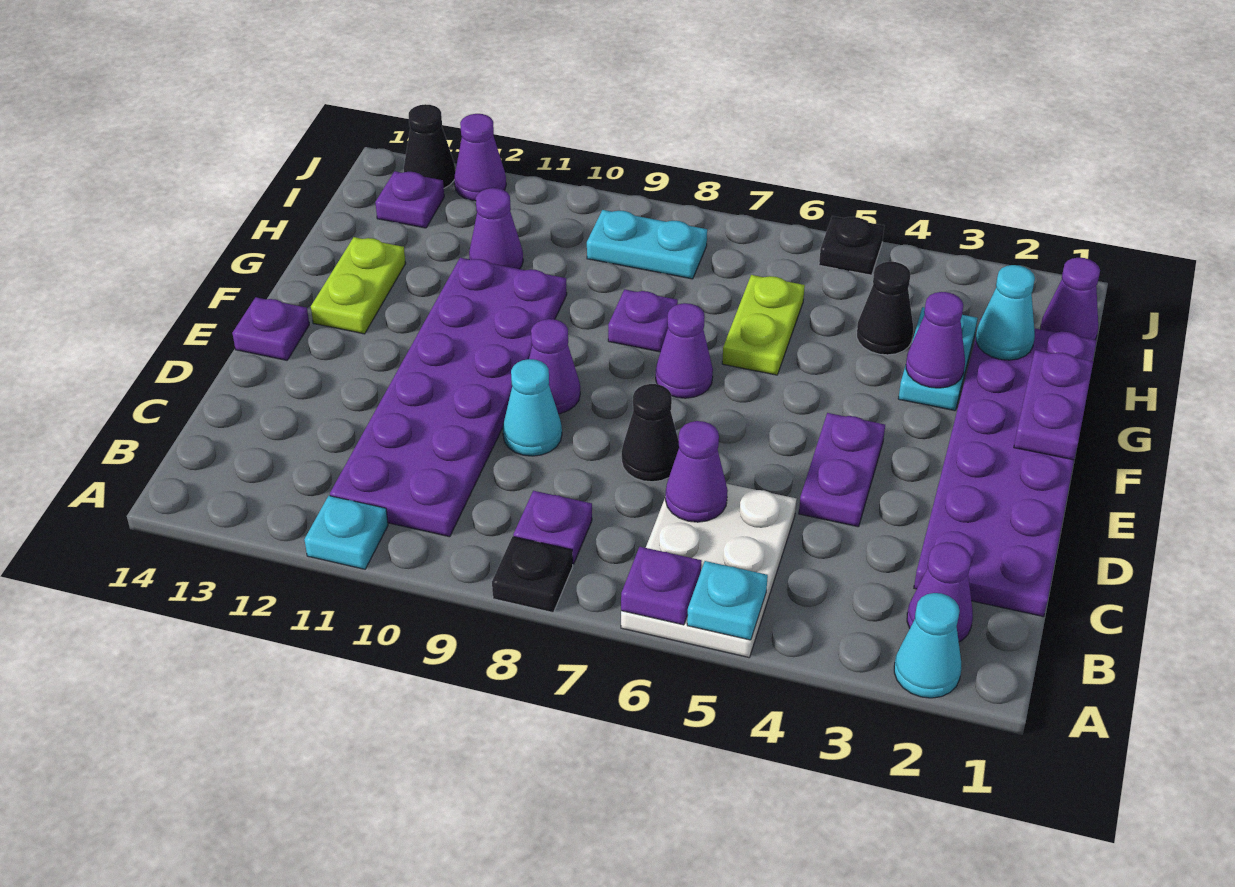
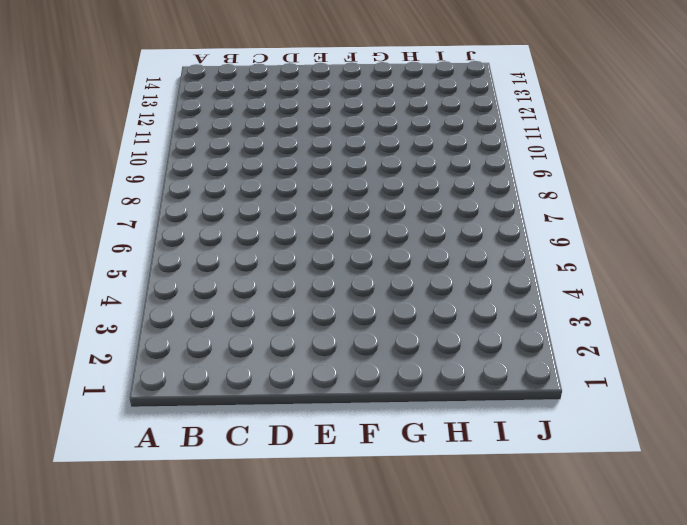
none -> cyan 1x1 cone [894,593,961,698]
none -> white 2x3 plate [621,484,796,657]
none -> black 1x1 plate [492,536,573,613]
none -> cyan 1x1 plate [304,496,388,569]

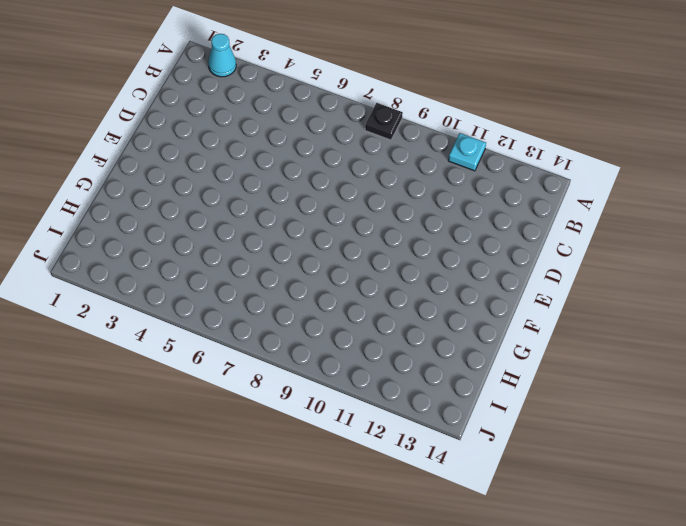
none -> white 2x3 plate [621,484,796,657]
none -> purple 1x1 cone [907,542,973,642]
none -> purple 1x1 plate [513,491,592,564]
none -> purple 2x6 plate [330,258,567,537]

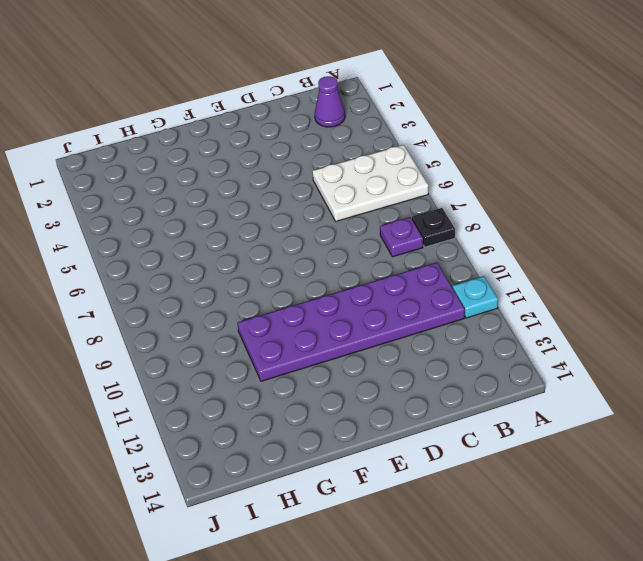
none -> cyan 1x1 cone [894,593,961,698]
none -> purple 2x6 plate [914,319,1097,617]
none -> purple 1x2 plate [799,413,885,527]
none -> black 1x1 cone [622,384,679,482]

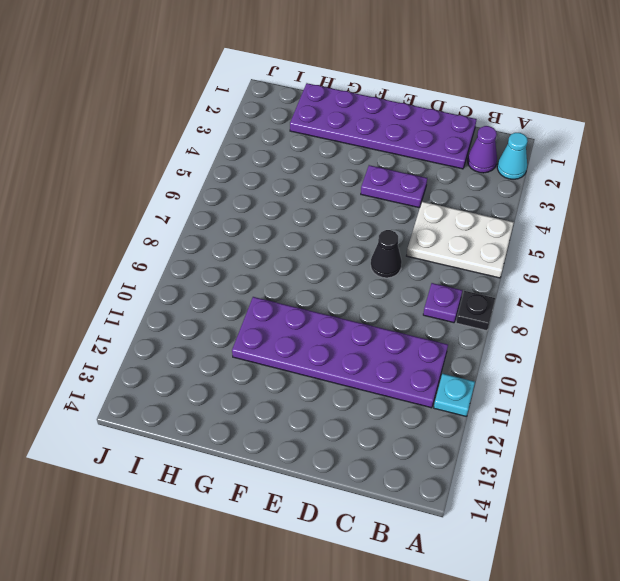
none -> cyan 1x1 cone [503,359,562,456]
none -> purple 1x1 cone [529,319,580,414]
none -> purple 1x1 plate [232,297,309,360]
none -> purple 1x1 cone [656,303,713,398]

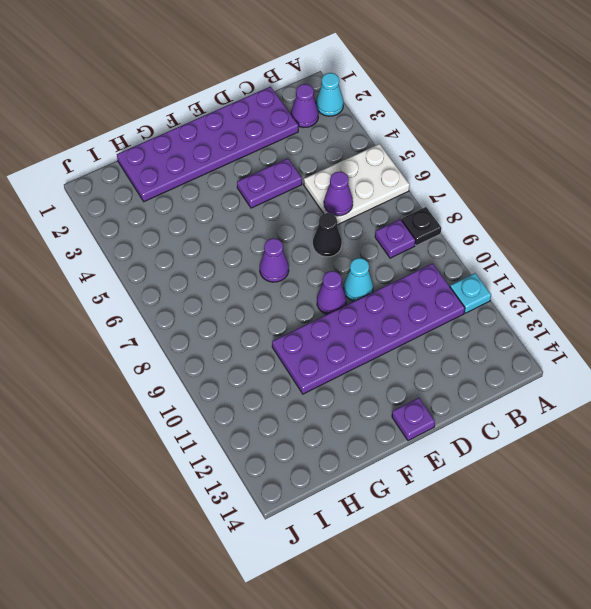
none -> lime 1x2 plate [311,237,406,334]
none -> cyan 1x2 plate [898,307,978,411]
none -> lime 1x2 plate [722,275,805,375]
none -> purple 1x1 plate [608,289,678,352]

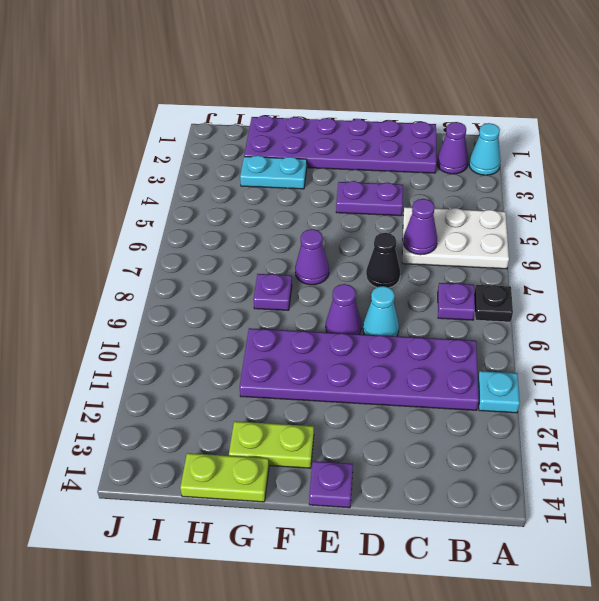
lime 1x2 plate [180,453,269,502] -> lime 1x2 plate moved to [722,275,805,375]
none -> black 1x1 cone [857,262,913,355]
none -> purple 1x1 cone [469,188,523,269]
none -> purple 1x1 cone [1041,258,1100,340]
none -> cyan 1x2 plate [587,210,707,279]

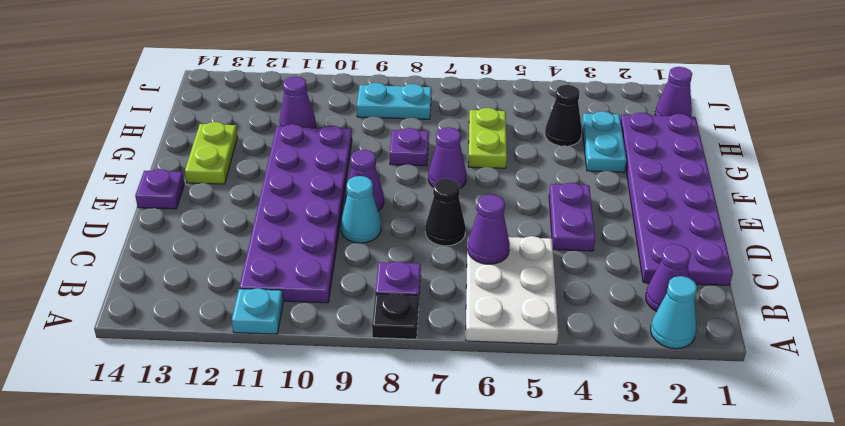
none -> purple 1x1 plate [375,171,444,228]
none -> black 1x1 plate [819,216,884,275]
none -> purple 1x1 cone [454,114,506,201]
none -> black 1x1 cone [404,104,455,188]

